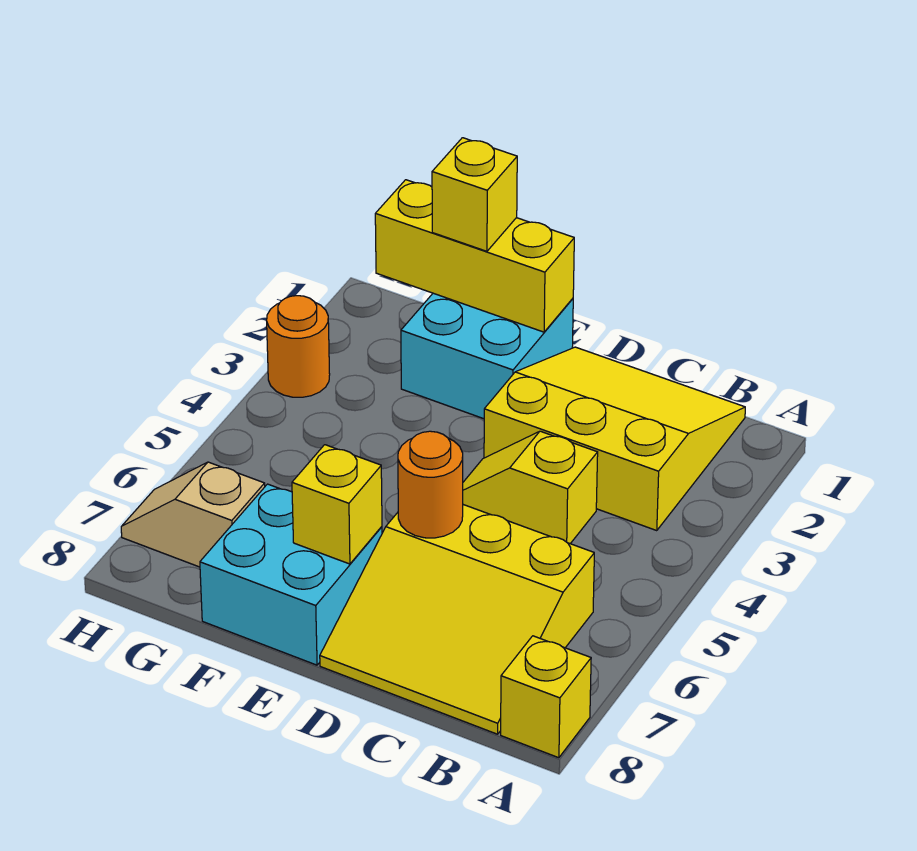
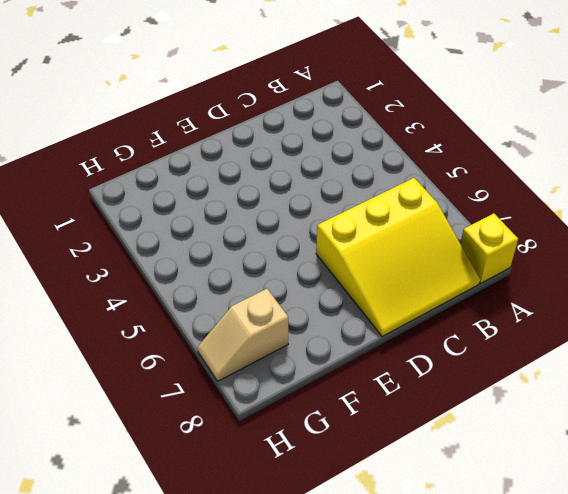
none -> yellow 3x3 slope [484,347,745,531]
none -> yellow 1x2 slope [463,431,598,544]
none -> cyan 2x2 brick [401,293,573,419]

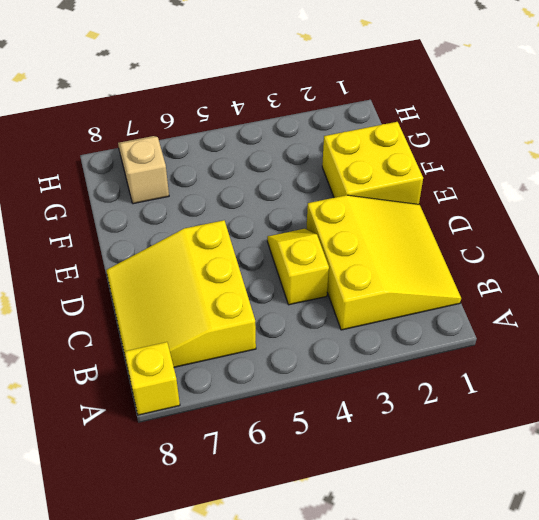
yellow 2x2 brick [322,122,423,204] -> cyan 2x2 brick [401,293,573,419]
none -> cyan 2x2 brick [200,484,382,665]
none -> orange 1x1 round brick [267,296,330,397]
none -> orange 1x1 round brick [398,431,463,538]

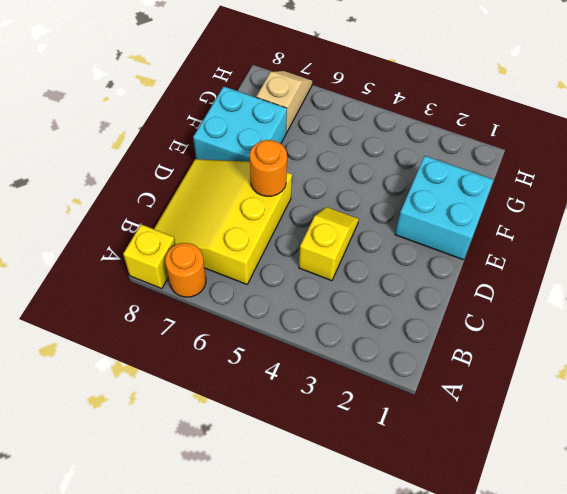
orange 1x1 round brick [165,243,206,297] -> orange 1x1 round brick moved to [267,296,330,397]
none -> yellow 3x3 slope [484,347,745,531]
none -> yellow 1x3 brick [375,180,574,332]
none -> yellow 1x1 brick [292,445,382,564]

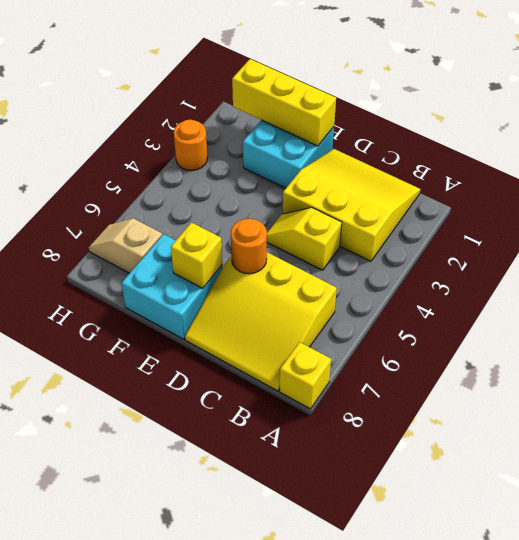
none -> yellow 1x1 brick [432,138,517,251]

